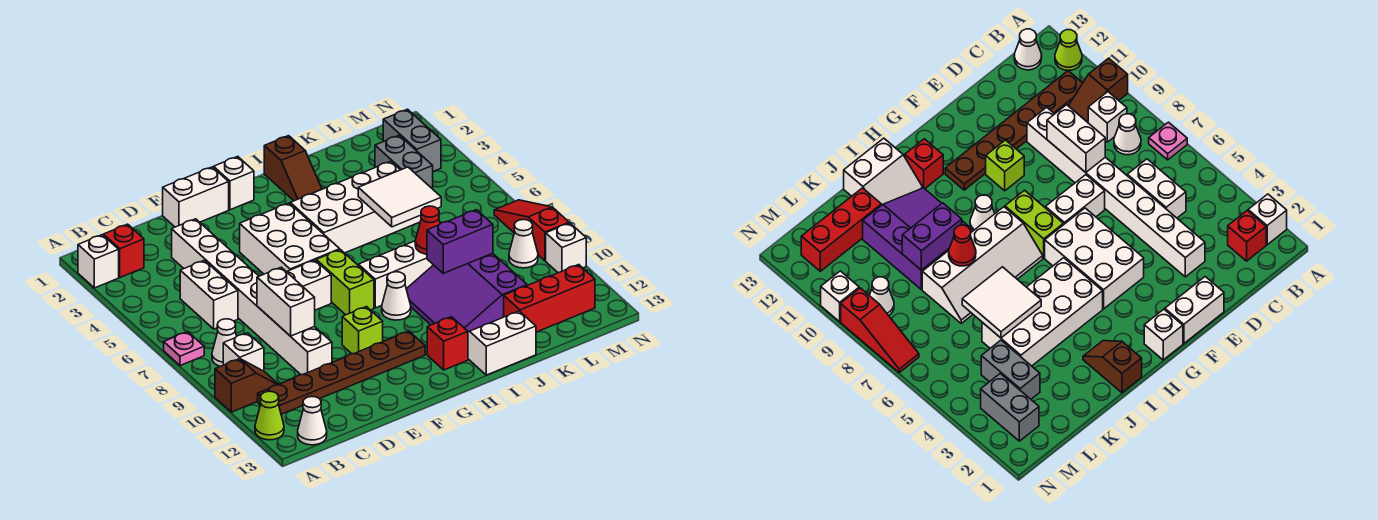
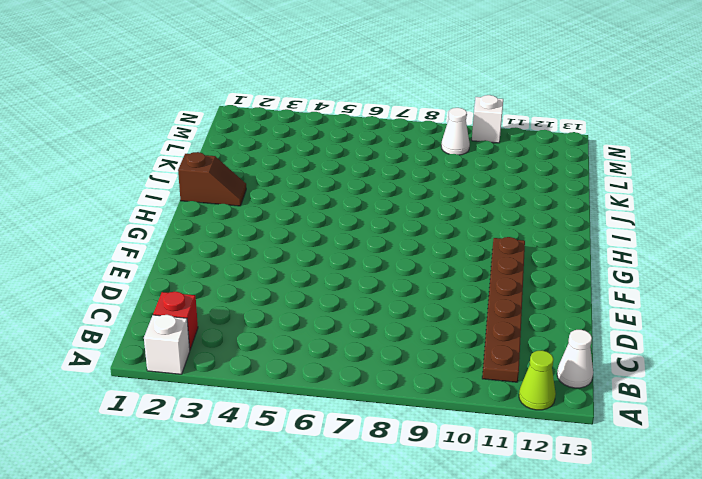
none -> pink 1x1 plate [164,332,204,366]
none -> brown 1x2 slope [215,359,278,412]
none -> white 1x1 cone [212,319,237,366]
none -> white 1x1 brick [223,333,264,371]

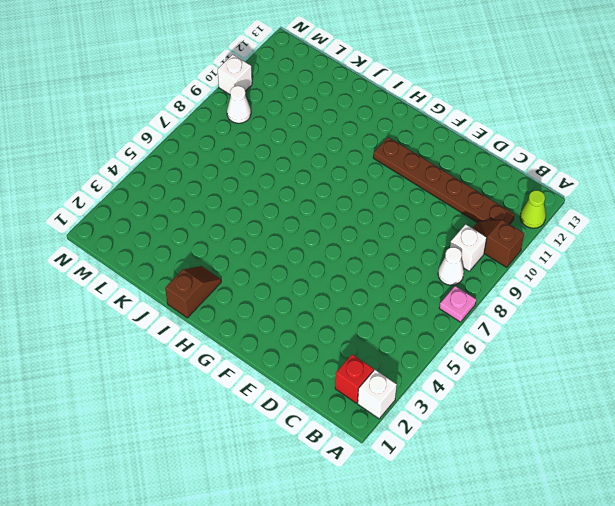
none -> white 1x1 cone [298,396,327,445]
none -> white 1x2 brick [180,260,238,329]
none -> white 1x8 brick [172,219,332,375]
none -> white 1x2 brick [163,167,229,227]

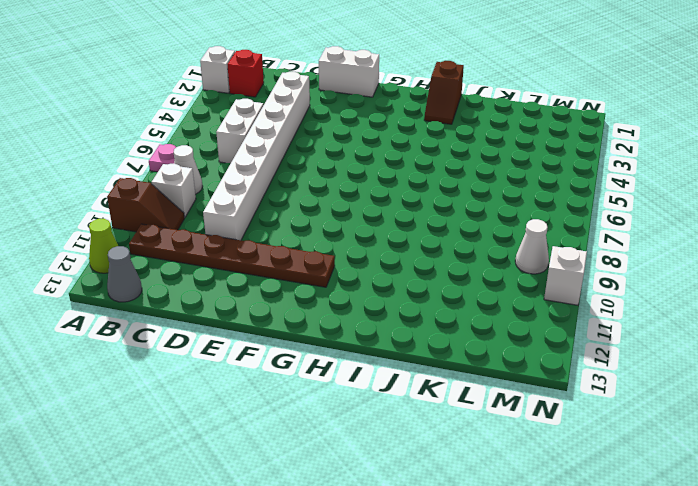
grey 1x1 cone [107,246,142,302] -> white 1x1 cone [298,396,327,445]
none -> white 1x2 brick [287,260,331,310]
none -> white 2x3 brick [240,203,340,274]
none -> lime 1x1 brick [342,307,383,354]
none -> white 1x1 brick [214,156,254,210]

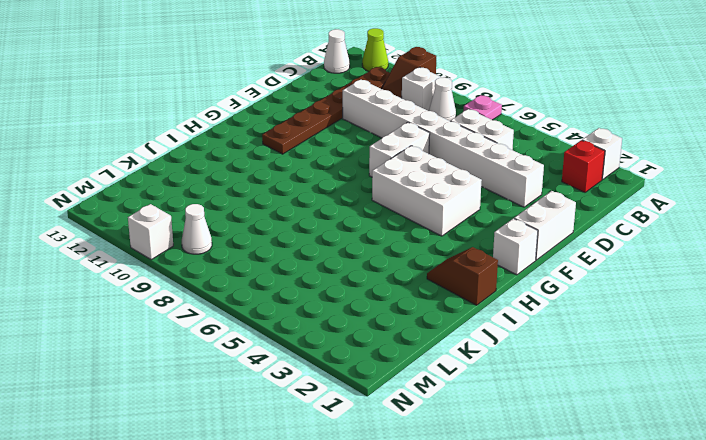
none -> lime 1x1 brick [342,307,383,354]
none -> lime 1x2 brick [316,250,374,315]
none -> white 2x4 brick [290,161,421,253]
none -> white 2x4 slope [358,241,433,308]

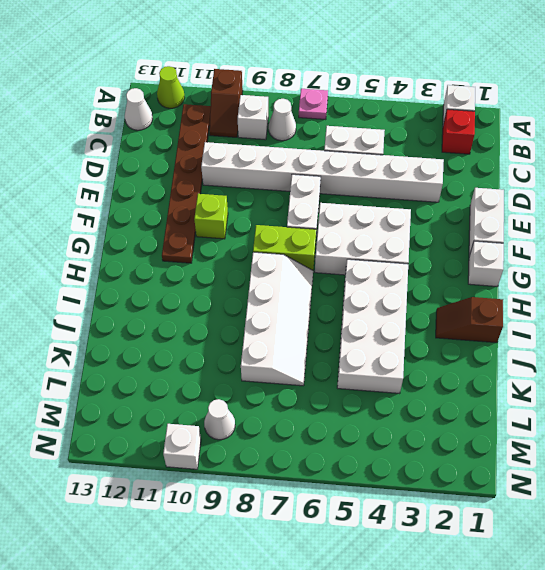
none -> white 1x1 cone [382,272,411,320]
none -> red 1x1 brick [427,317,468,370]
none -> purple 3x3 slope [406,253,527,332]
none -> white 2x2 slope [468,311,536,375]

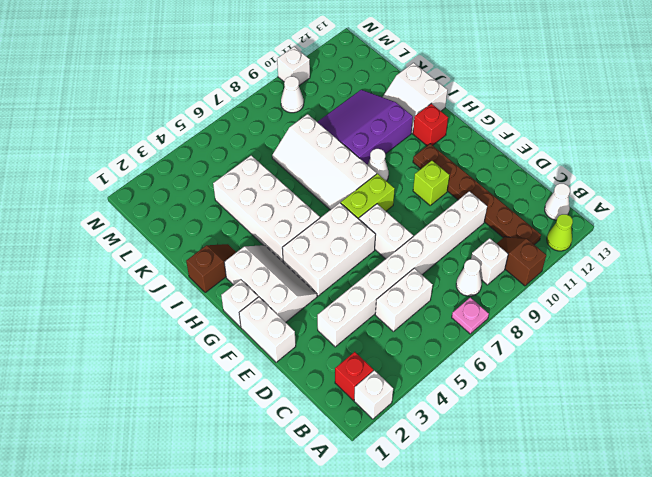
white 2x3 slope [224,245,317,322] -> none
purple 3x3 slope [318,90,413,165] -> purple 3x3 slope turned to [406,253,527,332]
none -> red 1x3 brick [504,265,595,332]
none -> grey 1x2 brick [375,135,433,189]
none -> grey 1x2 brick [383,109,441,172]
none -> red 1x3 slope [494,200,569,261]

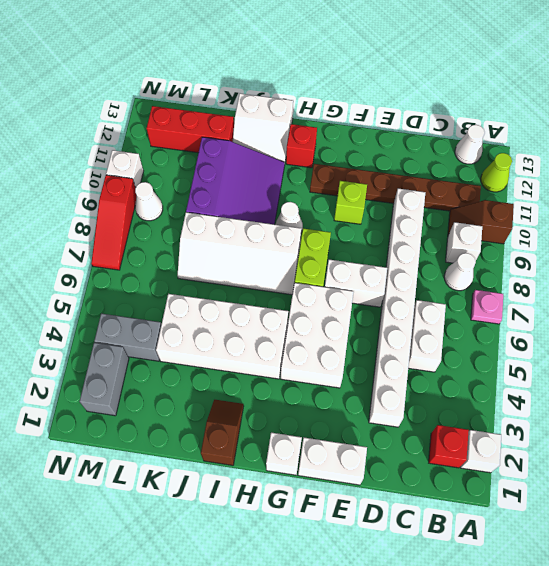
grey 1x2 brick [94,313,161,361] -> grey 1x2 brick turned to [375,135,433,189]
none -> white 1x2 brick [257,267,315,336]
none -> white 2x2 tile [358,167,441,227]
none -> red 1x1 cone [415,206,440,254]
none -> purple 1x2 brick [427,210,493,273]

